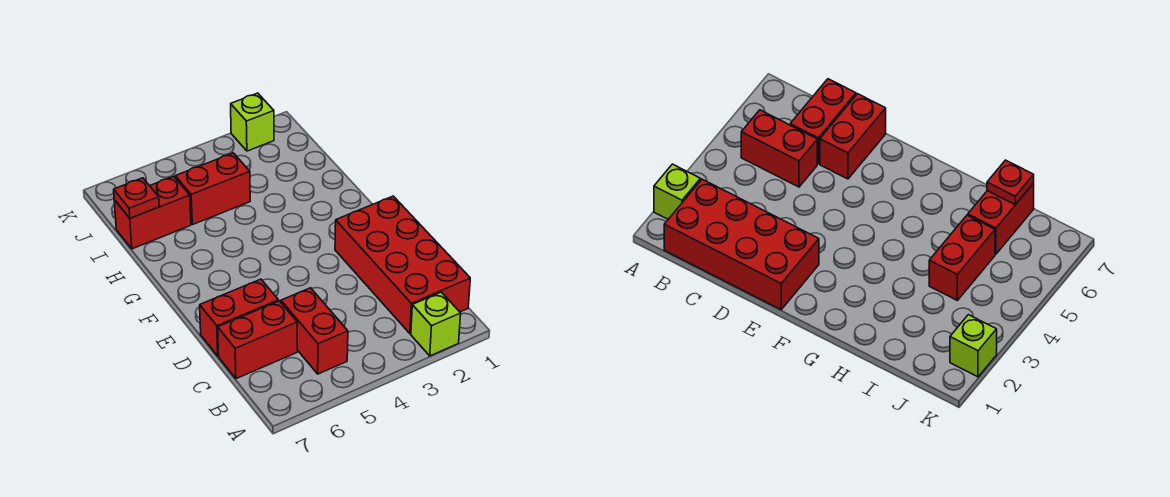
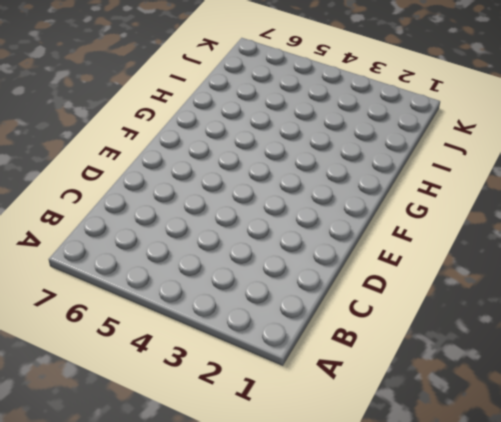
none -> lime 1x1 brick [411,292,461,356]
none -> red 2x4 brick [335,196,470,334]

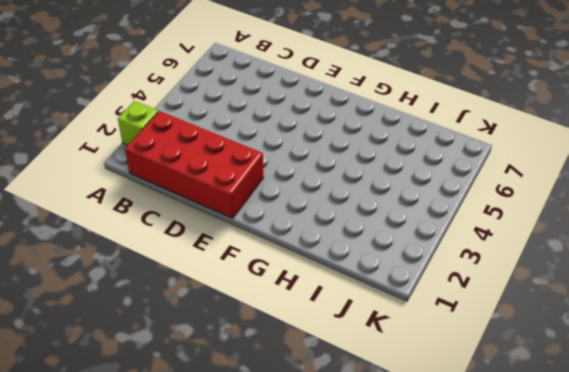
none -> red 1x2 brick [281,288,348,374]
none -> red 1x2 brick [218,301,297,379]

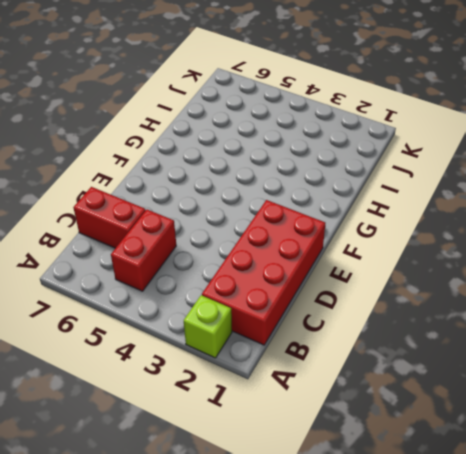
none -> red 1x2 brick [200,279,279,356]
none -> red 1x2 brick [175,153,250,225]

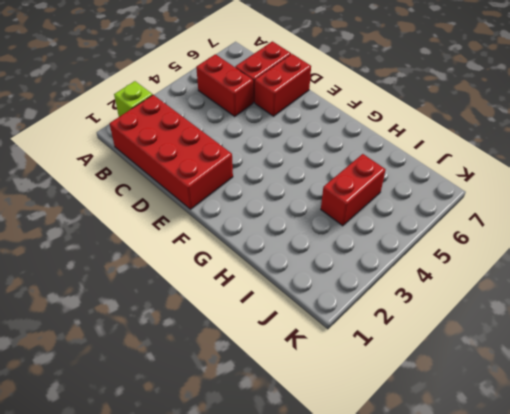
none -> red 1x2 brick [114,176,191,249]
none -> lime 1x1 brick [231,93,274,151]

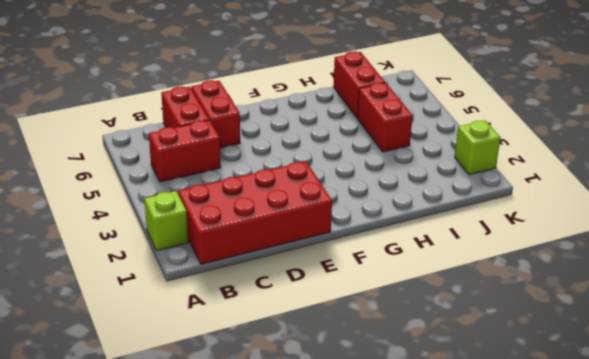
none -> red 1x1 plate [114,178,159,218]

